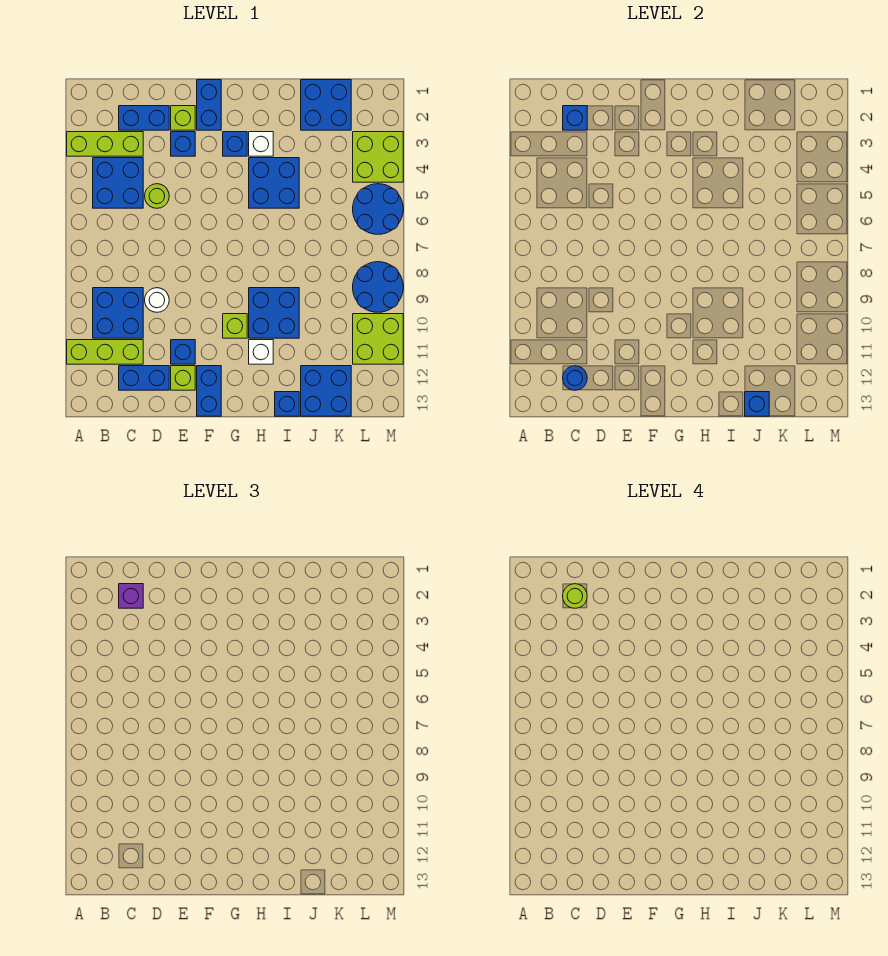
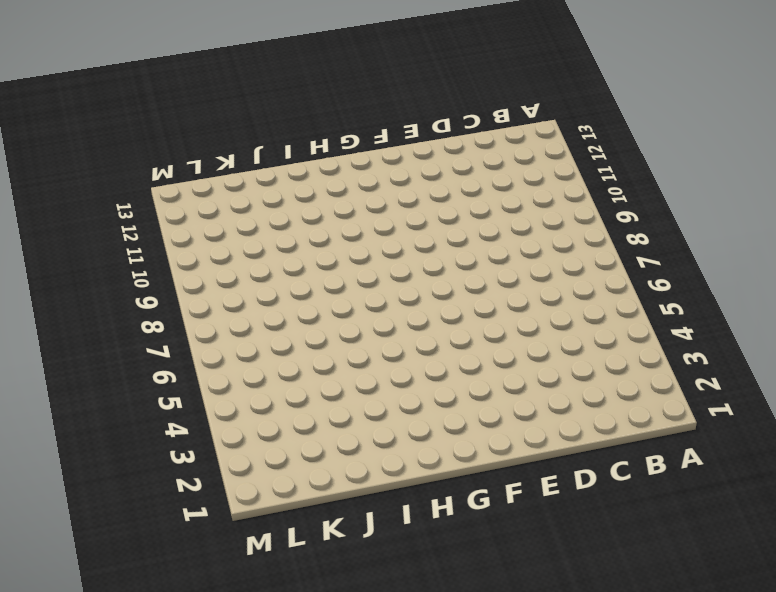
none -> lime 1x3 brick [67,132,143,156]
none -> lime 1x3 brick [67,340,143,364]
none -> blue 2x2 brick [93,158,143,208]
none -> blue 2x2 brick [93,288,143,338]

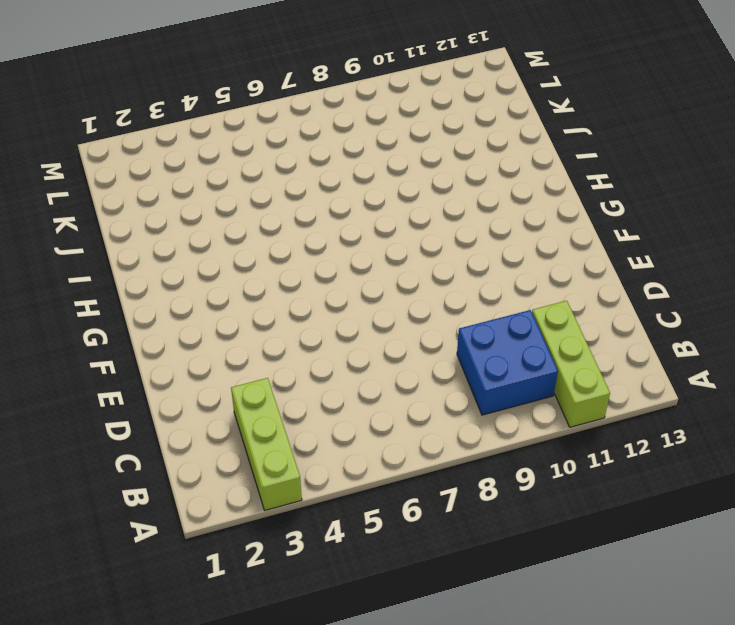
none -> blue 2x2 brick [93,158,143,208]
none -> blue 1x2 brick [119,106,169,130]
none -> blue 1x2 brick [119,366,169,390]
none -> lime 1x1 round brick [145,184,169,208]

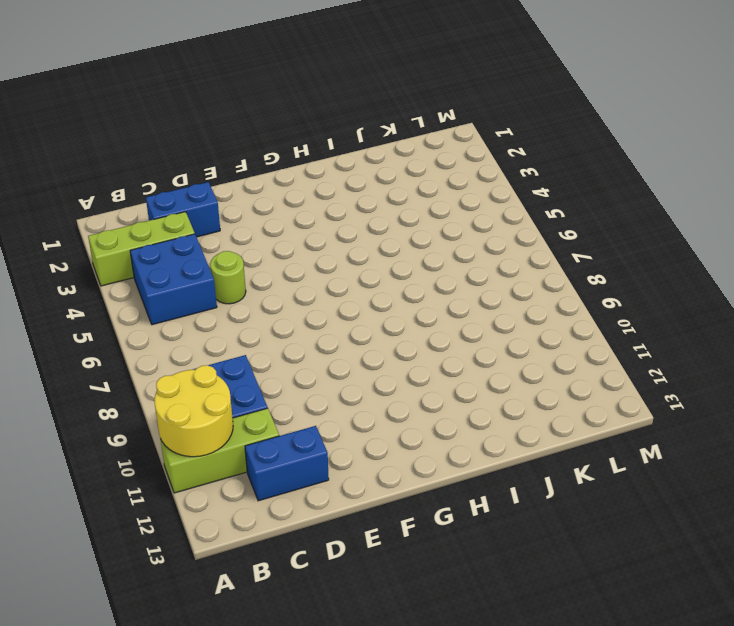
yellow 2x2 round brick [154,365,233,457] -> none
none -> white 1x1 round brick [145,288,169,312]
none -> lime 1x1 brick [171,106,195,130]
none -> blue 1x1 brick [171,132,195,156]
none -> blue 1x1 brick [171,340,195,364]

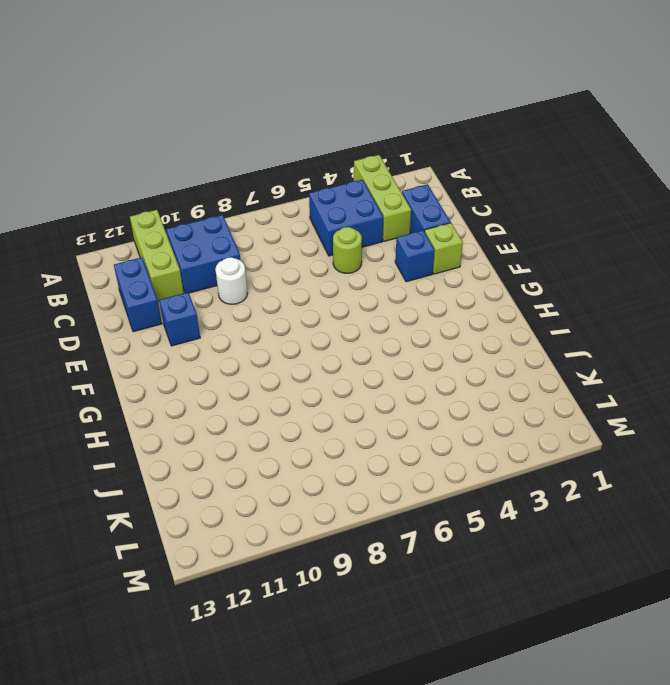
none -> lime 1x1 brick [171,366,195,390]
none -> blue 1x2 brick [197,80,221,130]
none -> blue 1x2 brick [197,366,221,416]
none -> blue 1x1 brick [223,132,247,156]

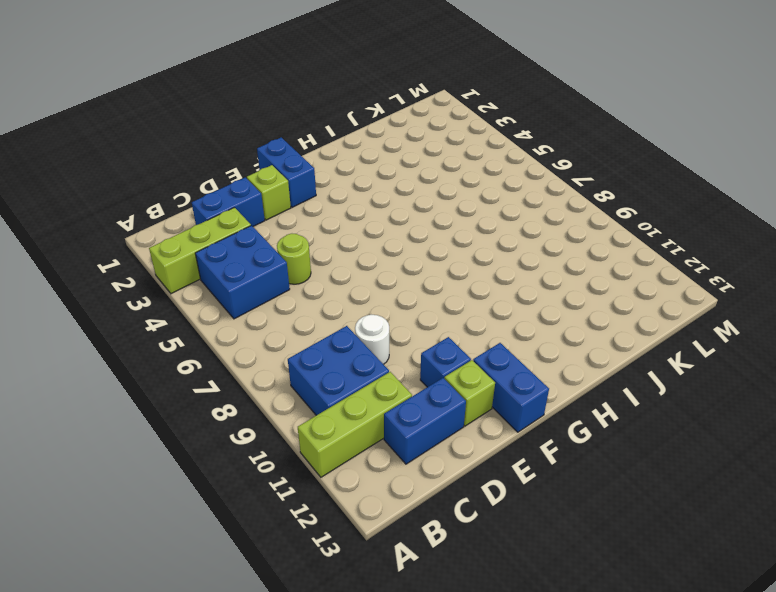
none -> blue 1x1 brick [171,132,195,156]
none -> blue 1x1 brick [223,132,247,156]
none -> lime 1x1 brick [223,314,247,338]
none -> white 1x1 brick [249,132,273,156]

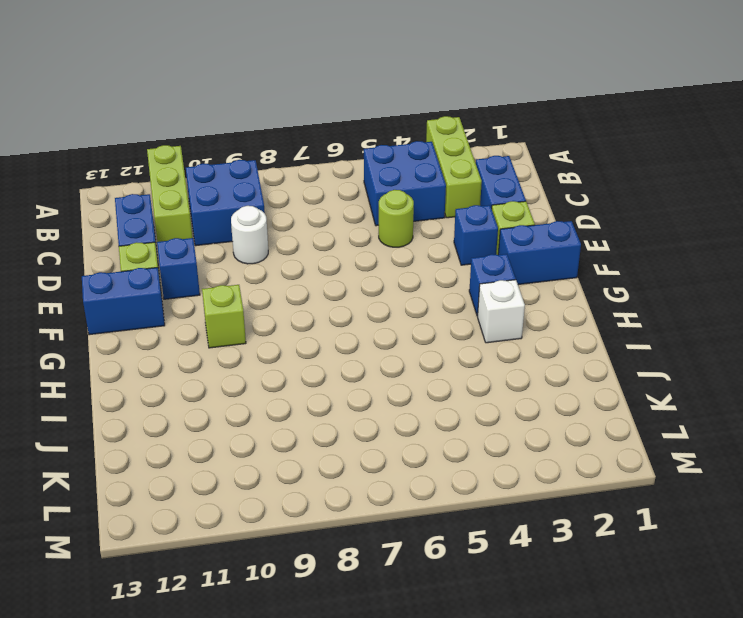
none -> blue 2x2 brick [249,158,299,208]
none -> blue 2x2 brick [249,288,299,338]
none -> white 1x1 brick [249,340,273,364]
none -> blue 1x1 brick [275,392,299,416]

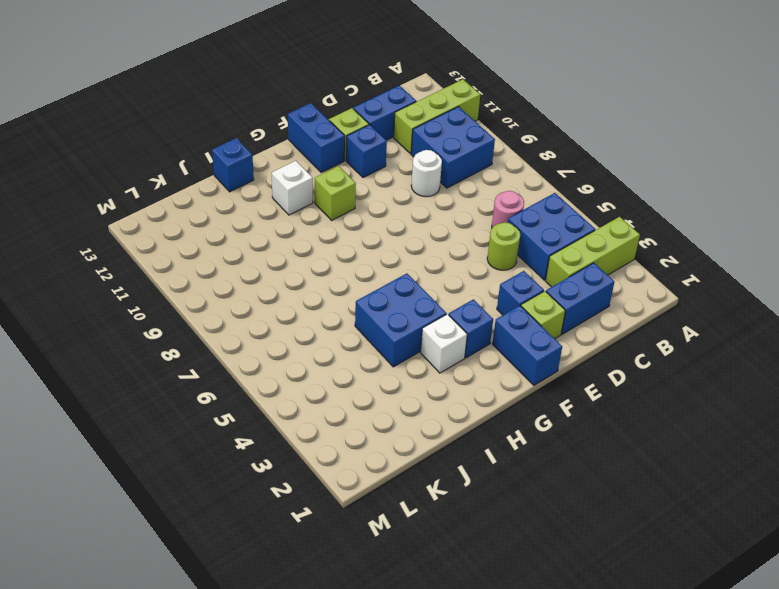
pink 1x1 round brick [492,191,524,228] -> none
none -> blue 2x2 brick [249,288,299,338]
none -> blue 2x2 brick [301,80,351,130]
none -> blue 2x2 brick [301,366,351,416]
none -> lime 2x2 brick [353,132,403,182]

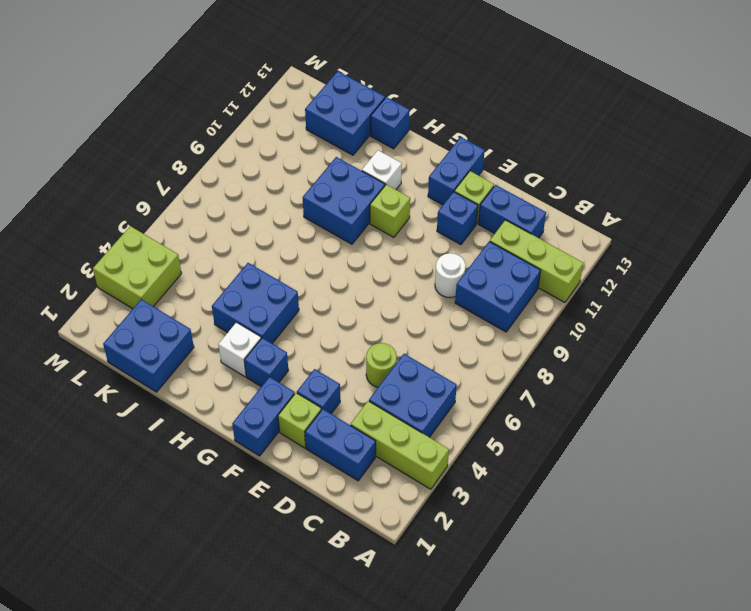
none -> blue 2x2 round brick [353,184,403,234]
none -> blue 2x2 round brick [353,262,403,312]
none -> lime 2x2 brick [353,314,403,364]
none -> blue 1x1 brick [563,106,587,130]

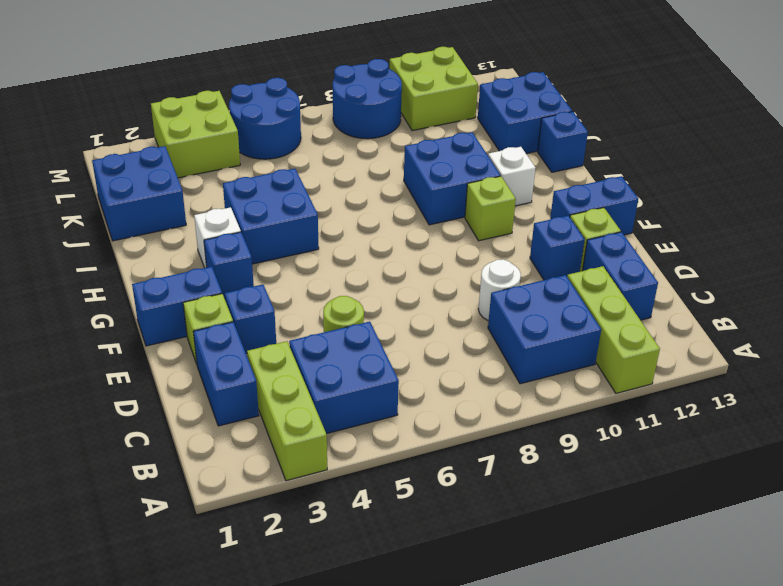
none -> blue 1x1 brick [563,106,587,130]
none -> blue 1x1 round brick [563,366,587,390]
none -> blue 1x1 brick [745,392,769,416]
none -> purple 1x1 brick [119,584,143,608]

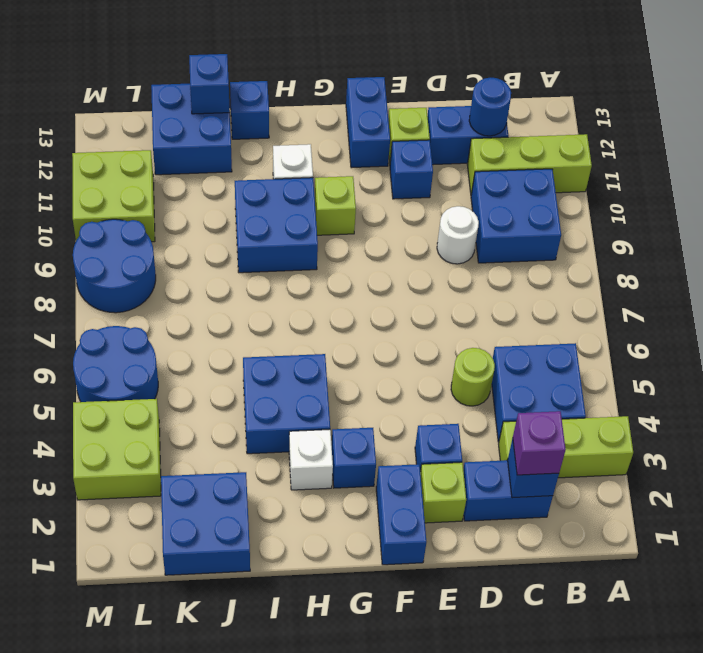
none -> lime 1x1 round brick [563,584,587,608]

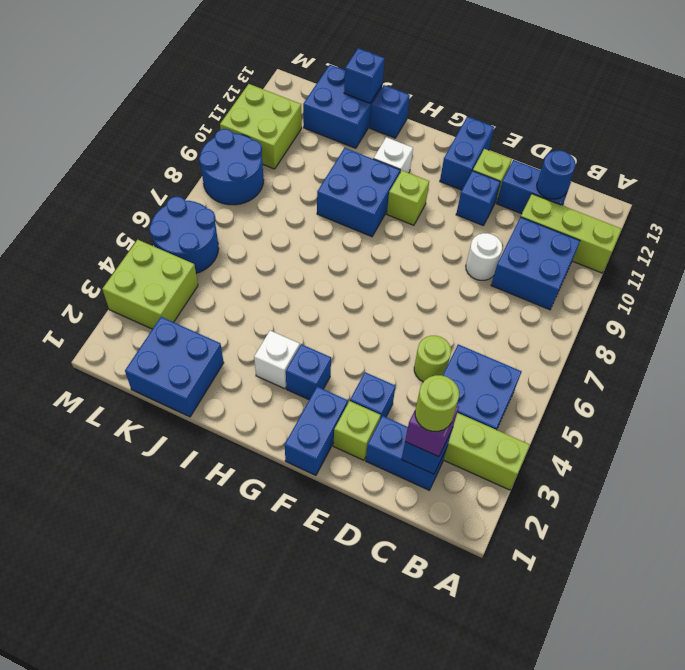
none -> blue 2x2 brick [249,158,299,208]

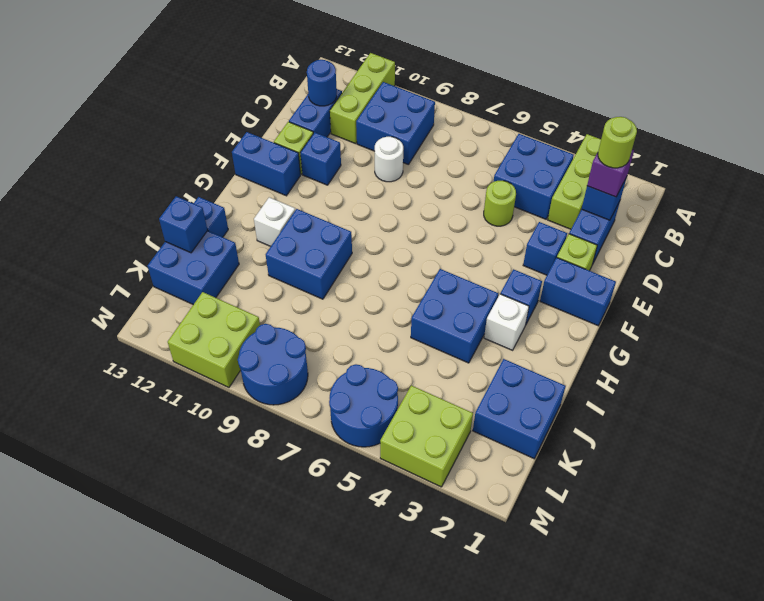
none -> lime 1x1 brick [223,314,247,338]

